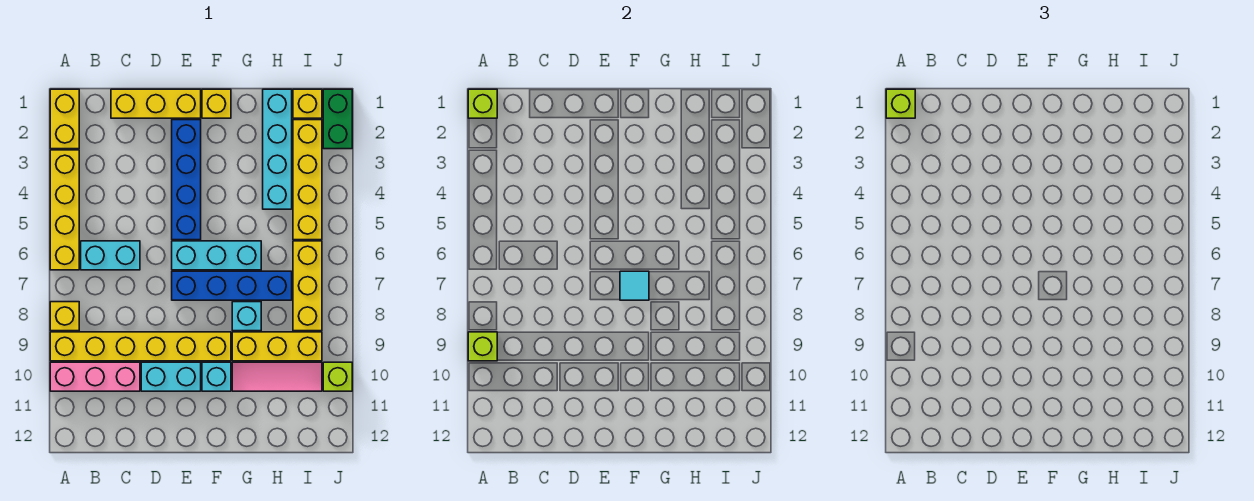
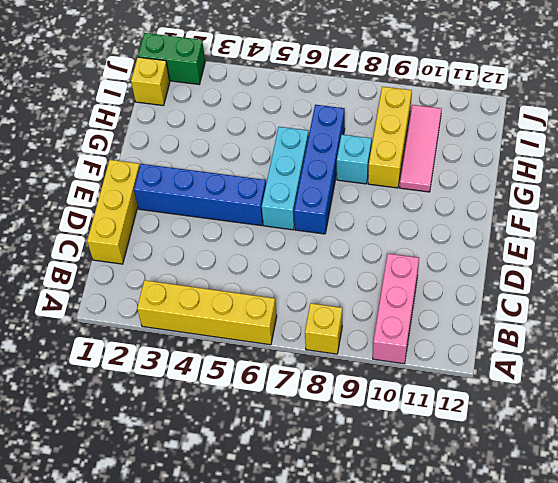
none -> yellow 1x2 brick [50,89,79,149]
none -> yellow 1x6 brick [50,332,231,361]
none -> cyan 1x2 brick [81,241,140,270]

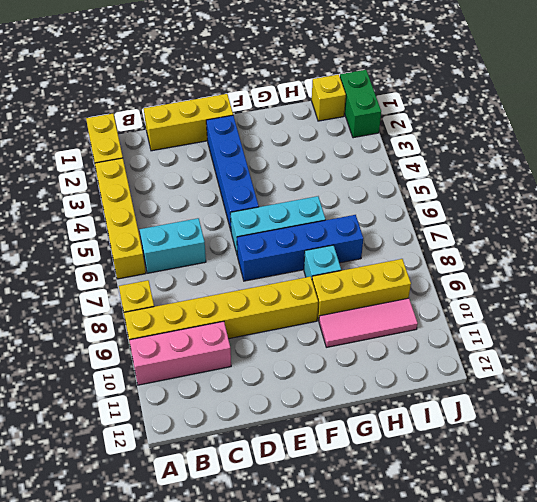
none -> cyan 1x2 brick [141,362,201,391]
none -> yellow 1x1 brick [202,89,231,118]
none -> cyan 1x1 brick [202,362,231,391]

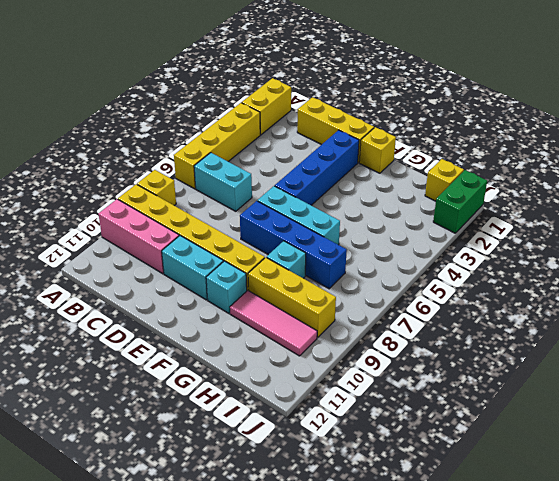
none -> cyan 1x4 brick [263,89,292,209]
none -> yellow 1x4 brick [293,120,322,240]
none -> yellow 1x3 brick [293,241,322,331]

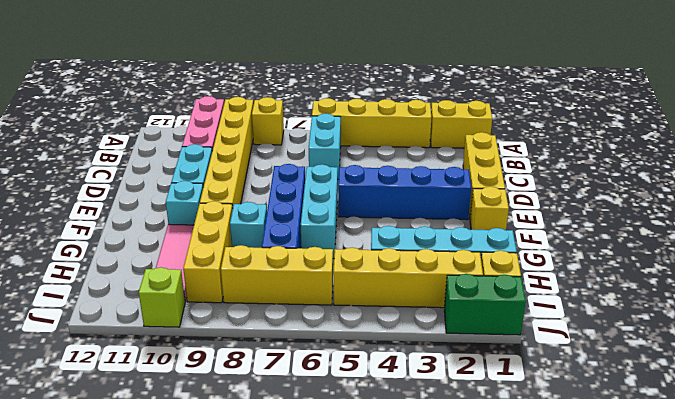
none -> lime 1x1 brick [468,89,497,118]
none -> lime 1x1 brick [468,332,497,361]
none -> cyan 1x1 tile [620,271,649,300]

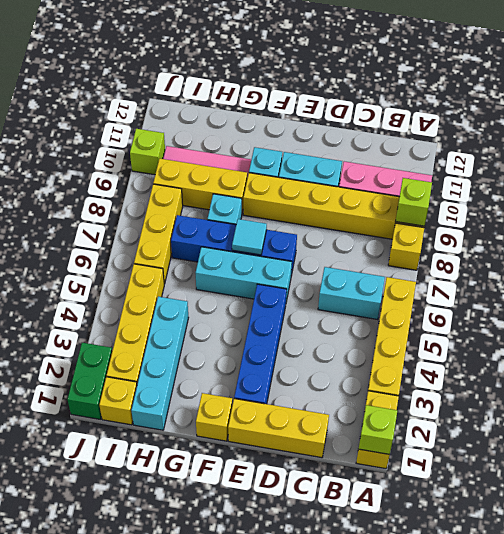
none -> lime 1x1 brick [886,89,915,118]

